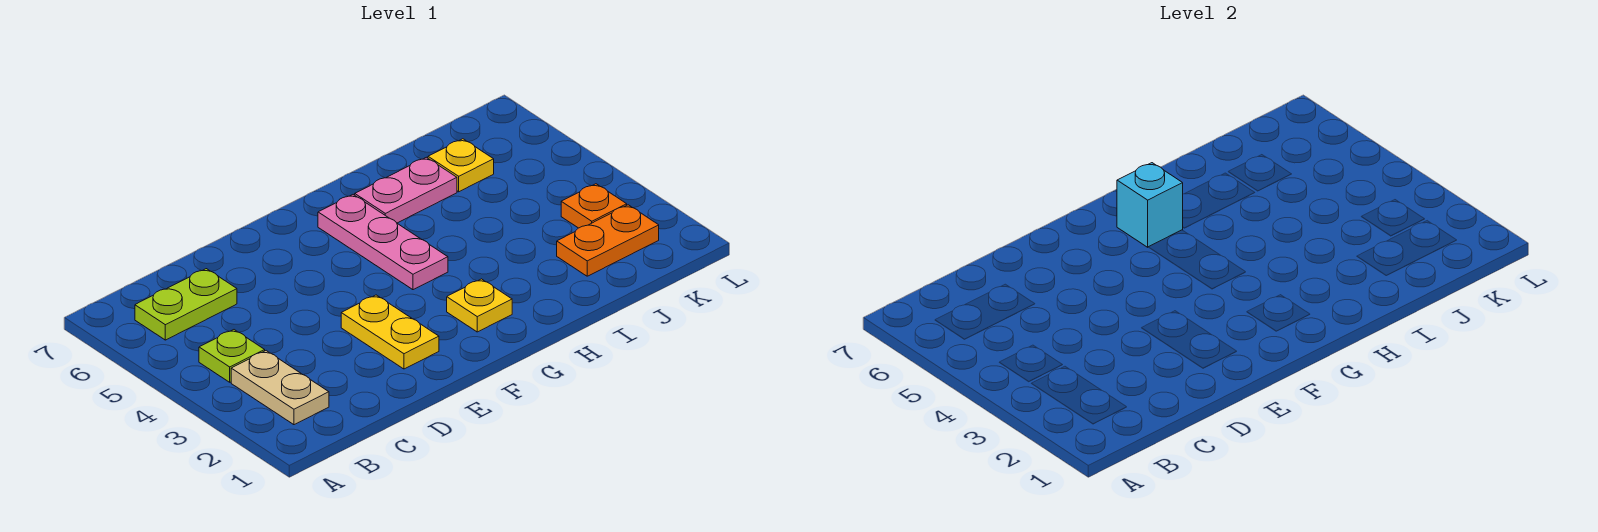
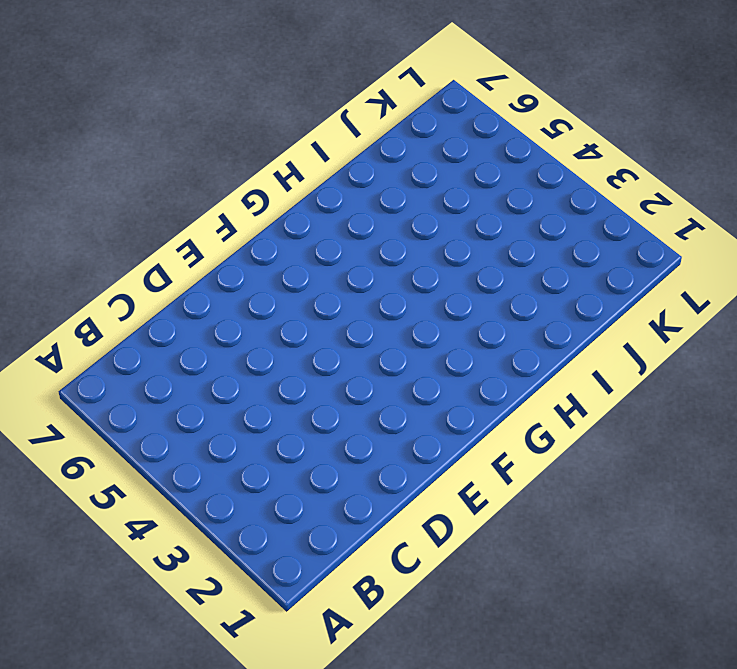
none -> tan 1x2 plate [231,351,329,425]
none -> lime 1x1 plate [199,330,265,382]

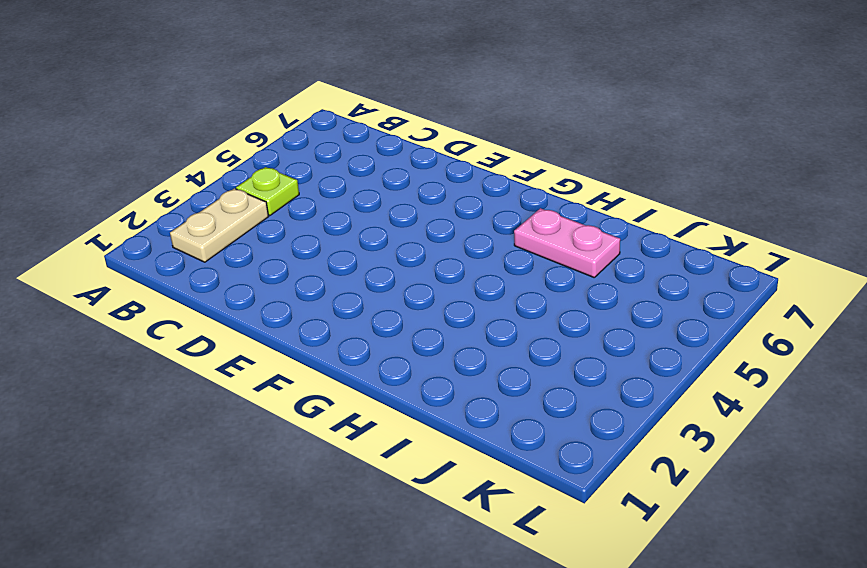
none -> lime 1x2 plate [135,269,237,340]
none -> yellow 1x2 plate [341,295,439,369]

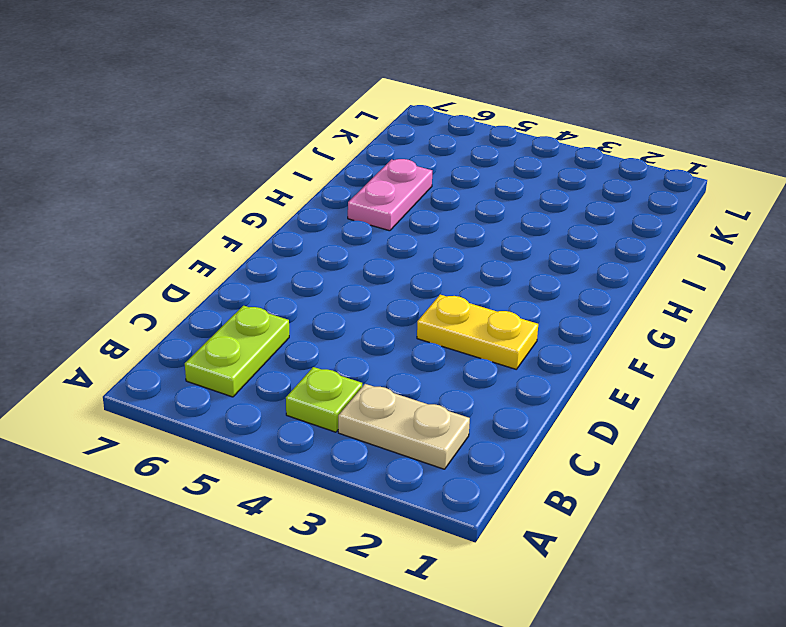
none -> yellow 1x1 plate [447,279,512,332]
none -> pink 1x3 plate [318,195,448,290]

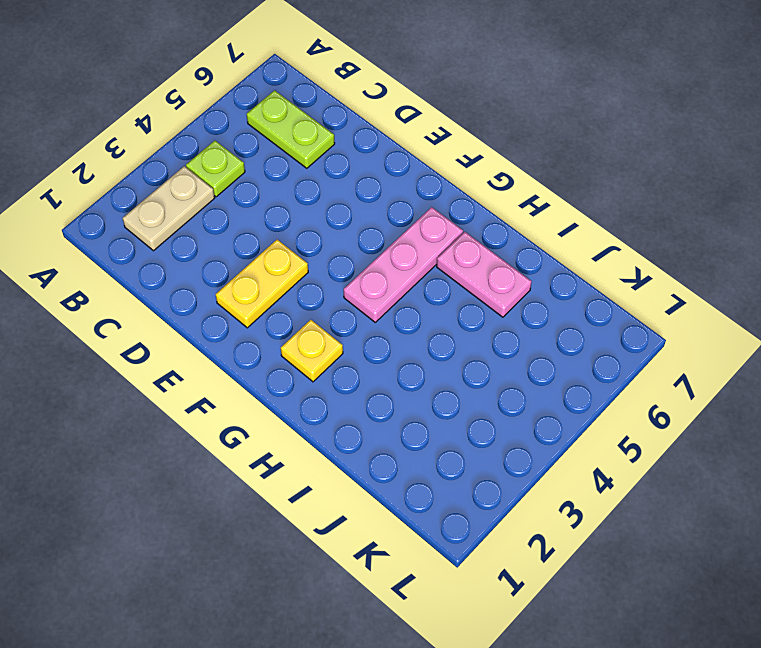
none -> orange 1x2 plate [557,205,659,276]
none -> yellow 1x1 plate [428,139,494,192]

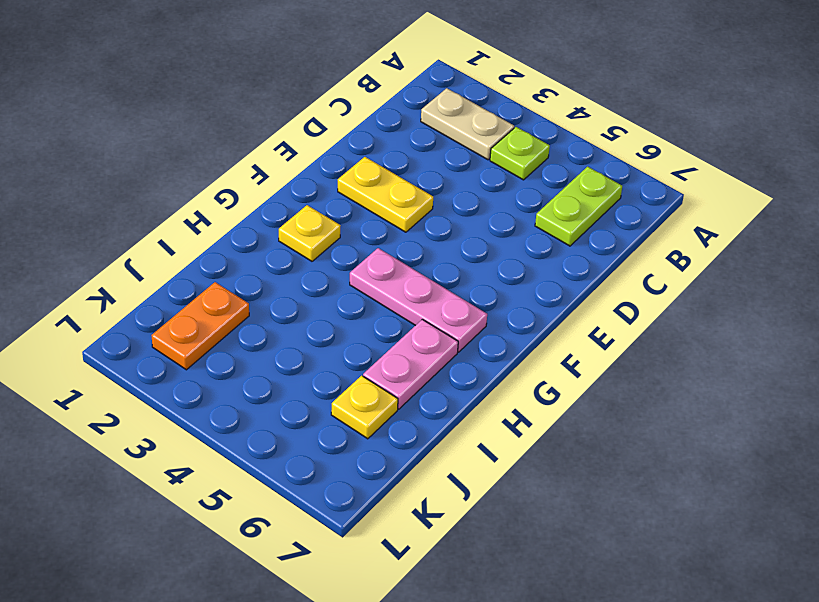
none -> orange 1x1 plate [561,184,627,228]
none -> cyan 1x1 brick [1117,163,1183,247]

